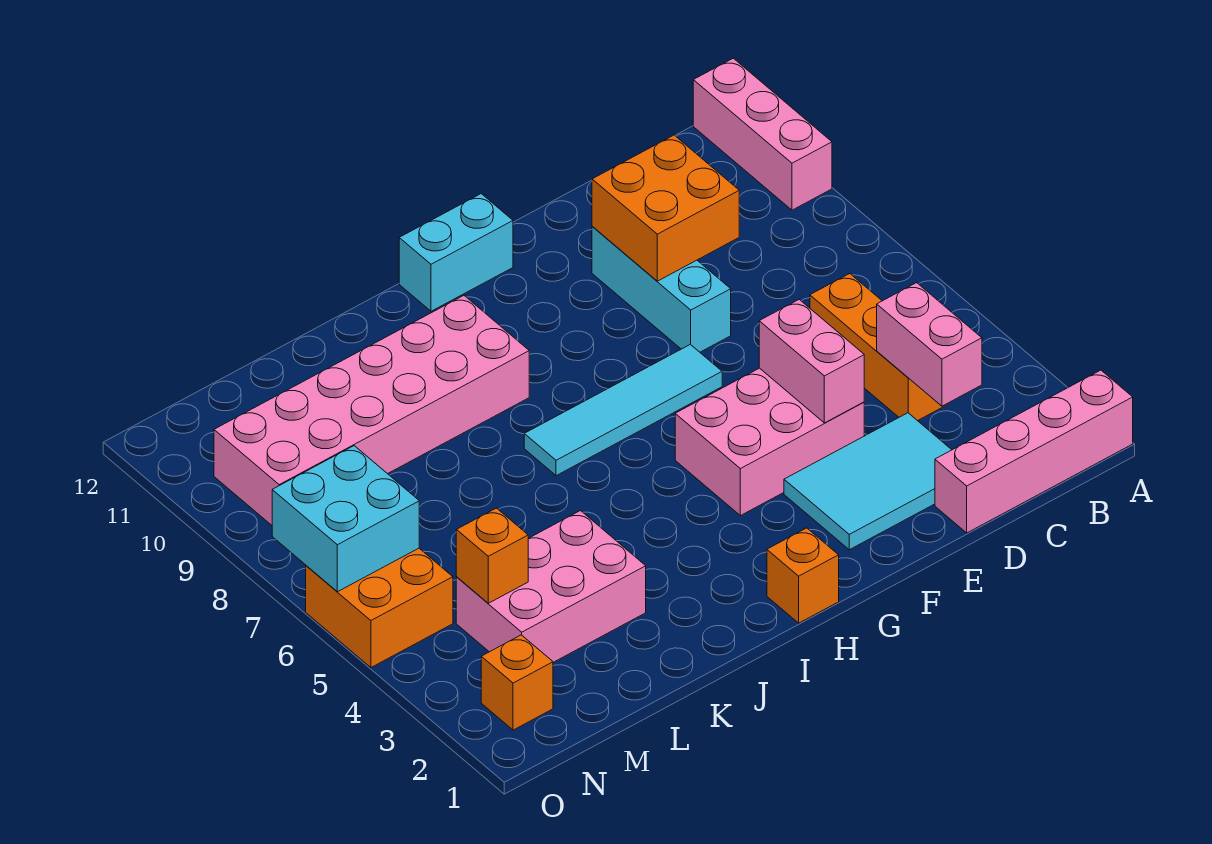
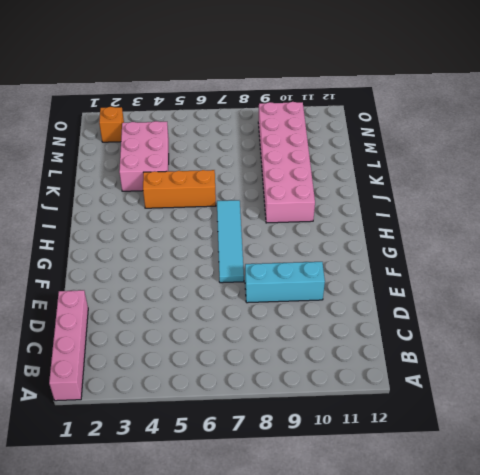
orange 1x3 brick [143,170,216,208] -> orange 1x3 brick moved to [810,274,948,421]
none -> pink 1x3 brick [693,58,832,210]
none -> cyan 2x3 tile [784,413,951,550]
none -> pink 2x3 brick [675,368,864,516]

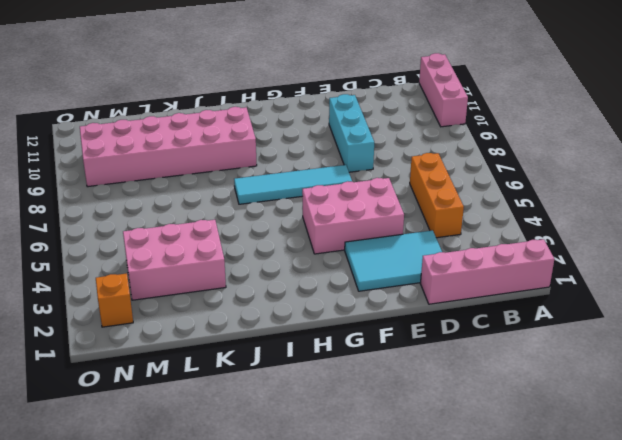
none -> cyan 1x2 brick [399,194,513,311]
none -> orange 1x1 brick [767,528,839,623]
none -> orange 2x2 brick [306,548,453,668]

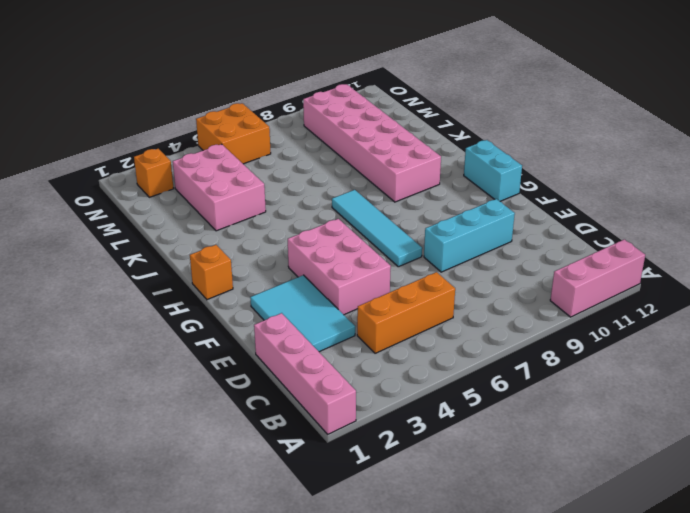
none -> pink 1x2 brick [877,283,982,406]
none -> orange 2x2 brick [592,135,739,281]
none -> pink 1x2 brick [759,300,864,423]

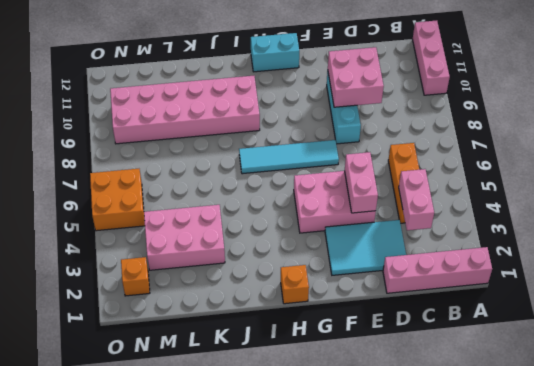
pink 2x2 brick [328,47,384,107] -> orange 2x2 brick [592,135,739,281]
none -> orange 1x1 brick [456,508,528,603]
none -> cyan 2x2 brick [272,446,419,592]

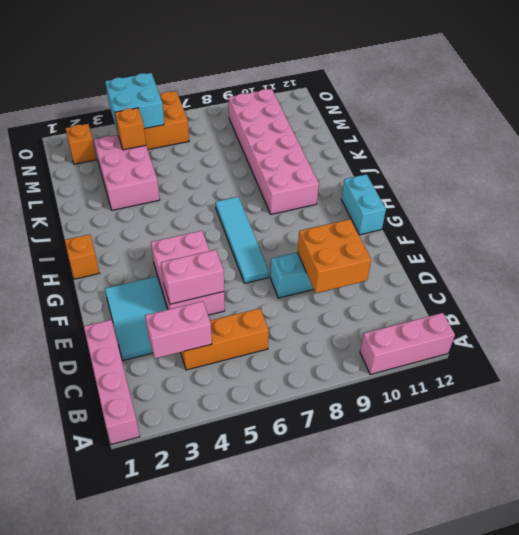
cyan 2x2 brick [105,73,164,132] -> cyan 2x2 brick moved to [272,446,419,592]

